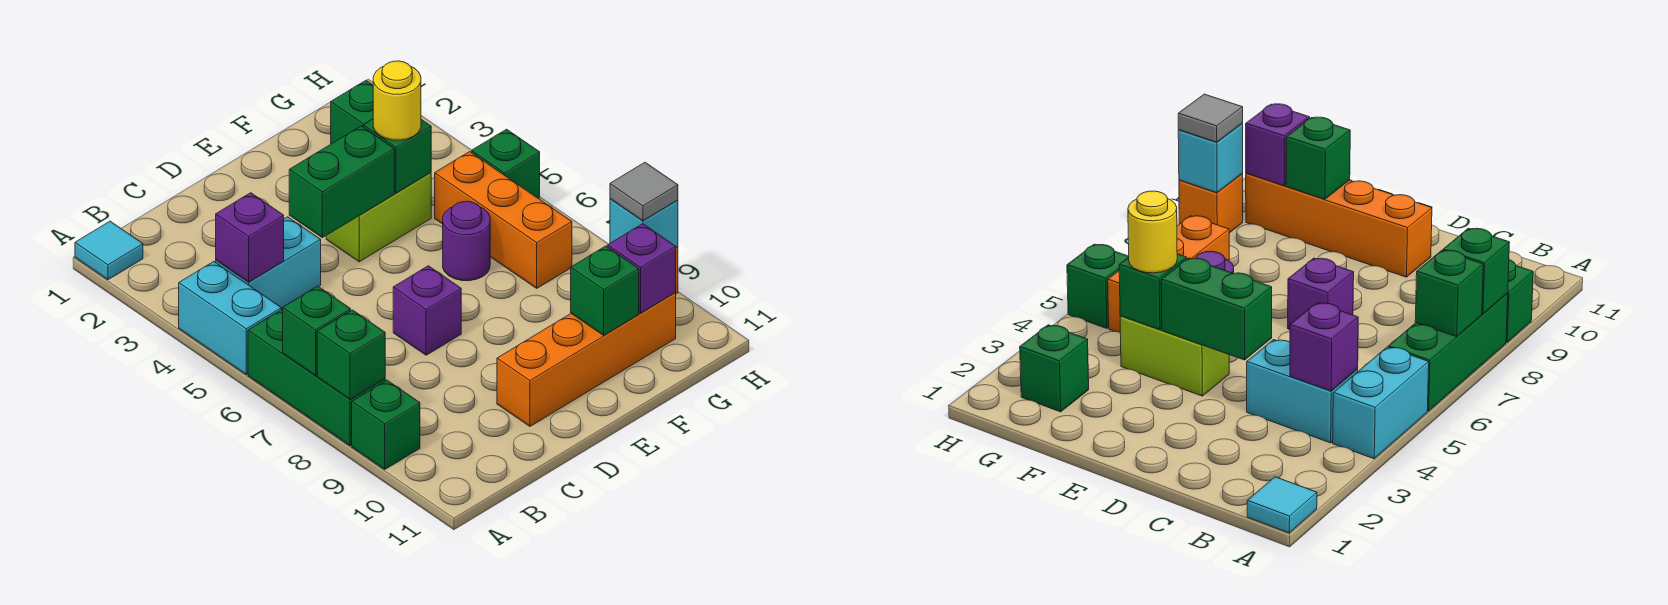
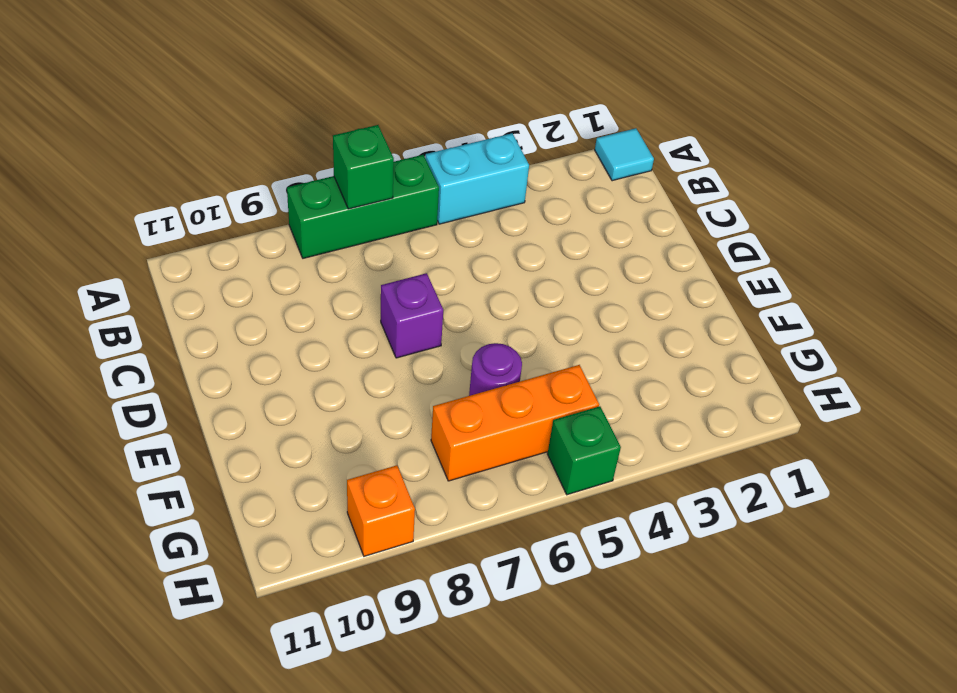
none -> green 1x1 brick [352,380,420,469]
none -> cyan 1x2 brick [216,217,321,309]
none -> orange 1x4 brick [497,293,676,426]

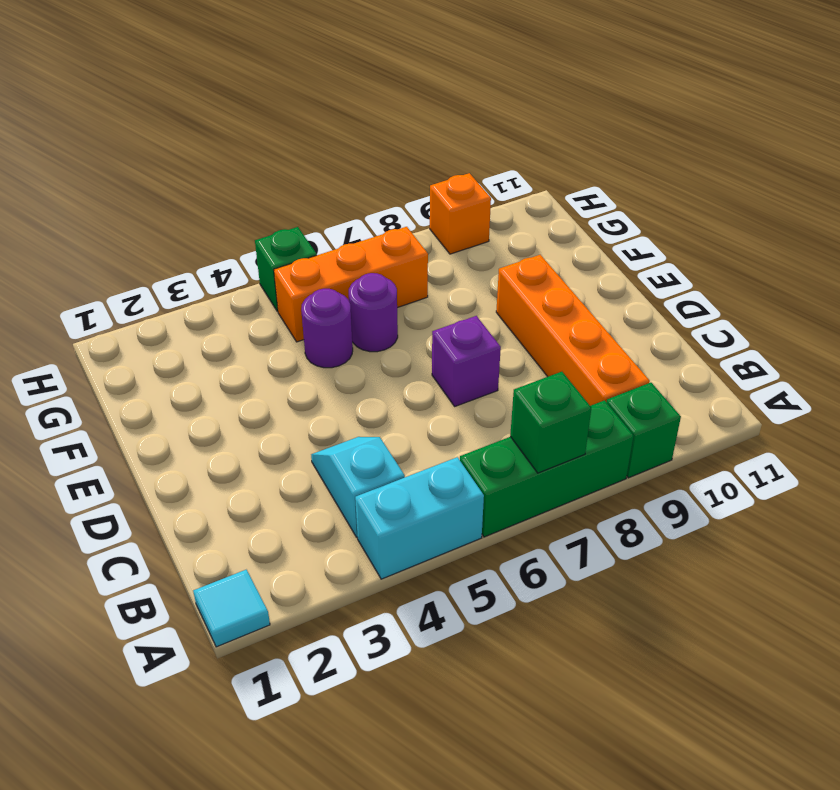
cyan 1x2 slope [311,437,405,537] -> cyan 1x2 brick [216,217,321,309]
orange 1x4 brick [496,255,650,406] -> orange 1x4 brick moved to [497,293,676,426]
purple 1x1 round brick [301,289,353,368] -> none
none -> lime 1x2 brick [326,173,431,262]
none -> green 1x1 brick [331,81,373,144]
none -> green 1x1 brick [317,310,385,400]

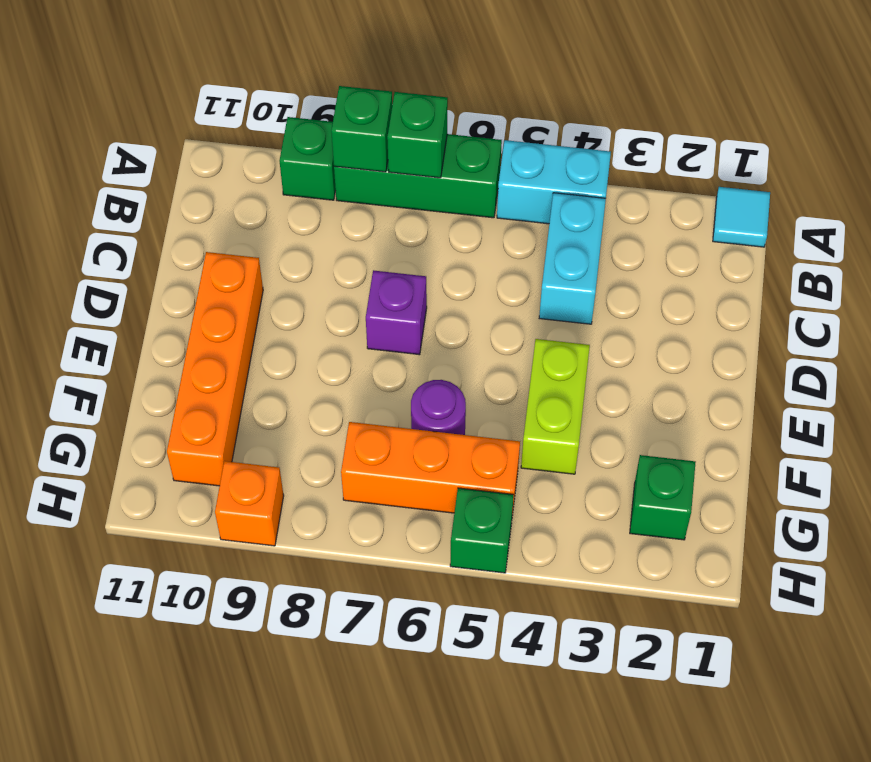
none -> purple 1x1 brick [216,193,284,282]
none -> green 1x2 brick [289,126,394,238]
none -> green 1x1 brick [363,119,431,193]

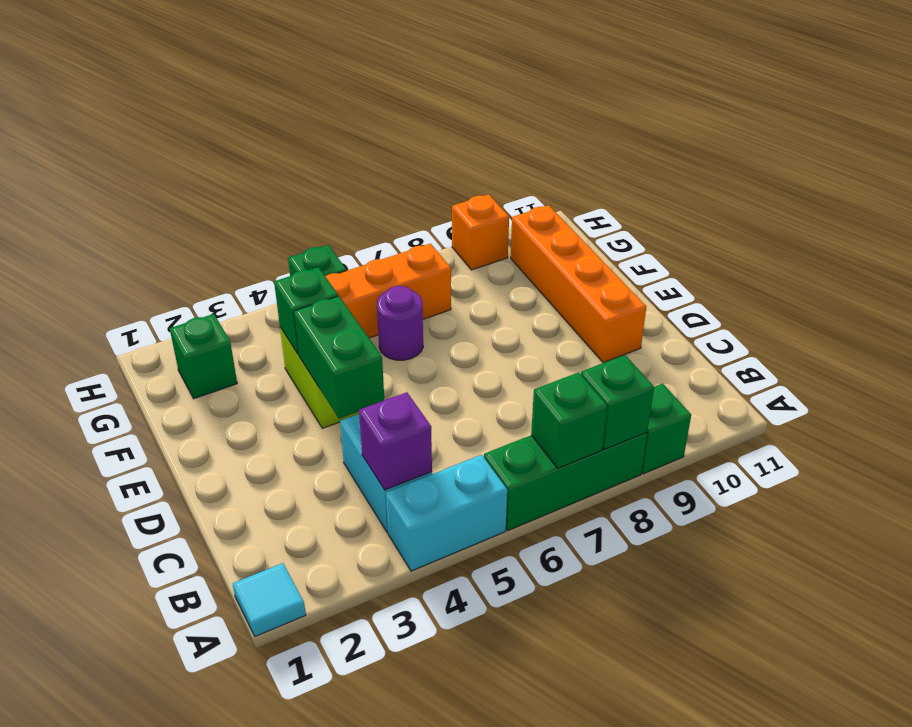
none -> purple 1x1 brick [393,266,461,355]
none -> green 1x1 brick [571,246,639,335]
none -> purple 1x1 brick [608,224,676,313]

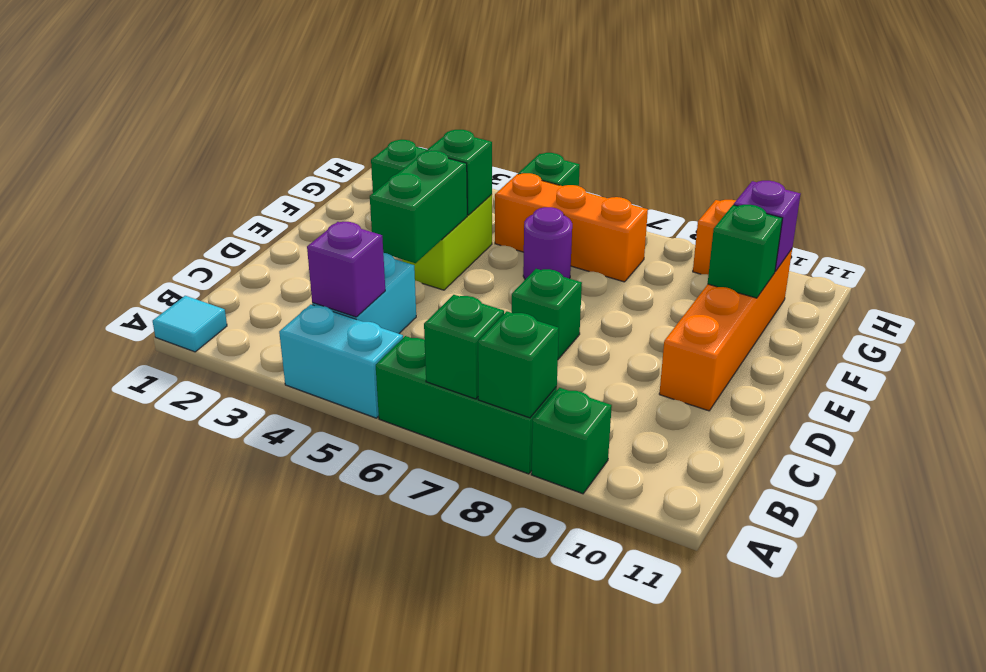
green 1x1 brick [512,269,582,359] -> purple 1x1 brick [393,266,461,355]
none -> cyan 1x1 brick [610,199,678,247]
none -> yellow 1x1 round brick [373,61,421,140]
none -> grey 1x1 tile [610,162,678,221]

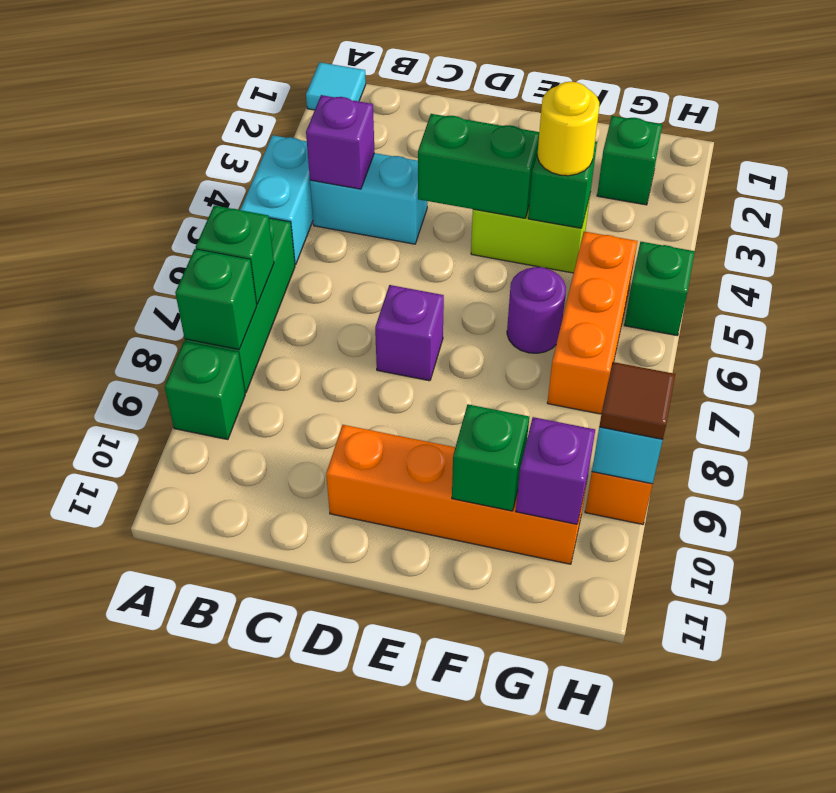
brown 1x1 tile [599,362,675,439] -> grey 1x1 tile [610,162,678,221]

